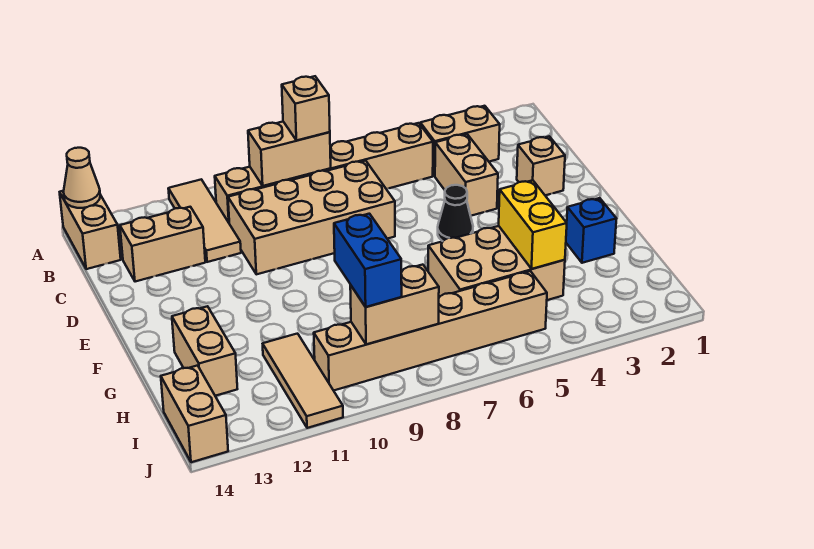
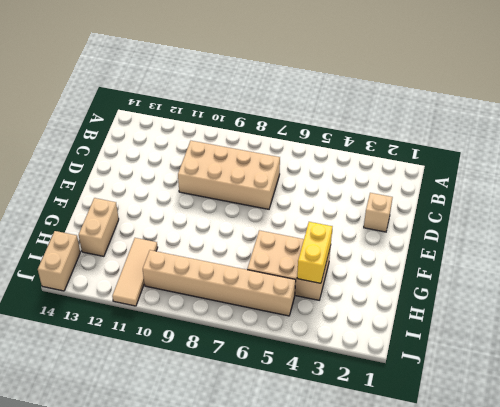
none -> tan 1x3 tile [168,179,241,262]
none -> tan 1x2 brick [60,191,121,269]
none -> tan 1x2 brick [420,106,500,176]

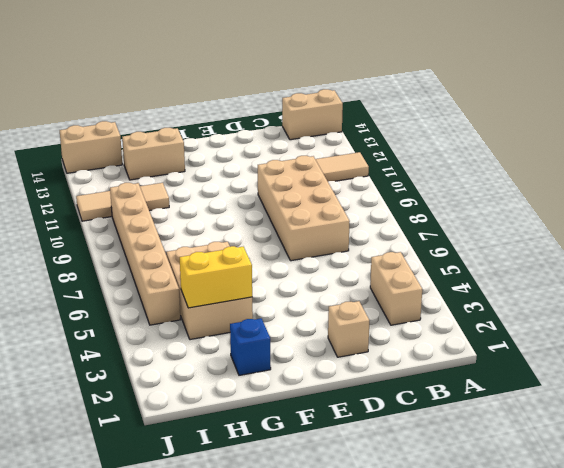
none -> tan 1x6 brick [215,123,433,222]
none -> tan 1x2 brick [435,134,498,216]
none -> tan 1x2 brick [120,207,205,282]

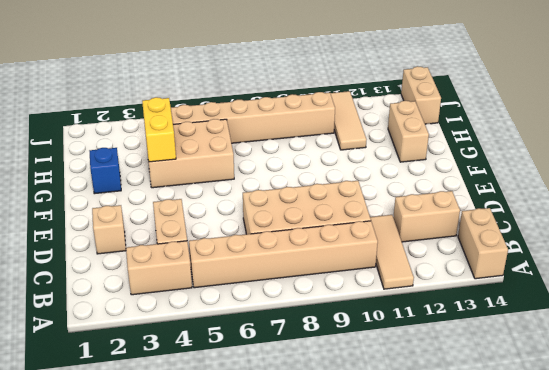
none -> black 1x1 cone [438,185,473,241]
none -> tan 1x1 cone [63,148,100,208]
none -> tan 1x2 brick [248,122,331,186]

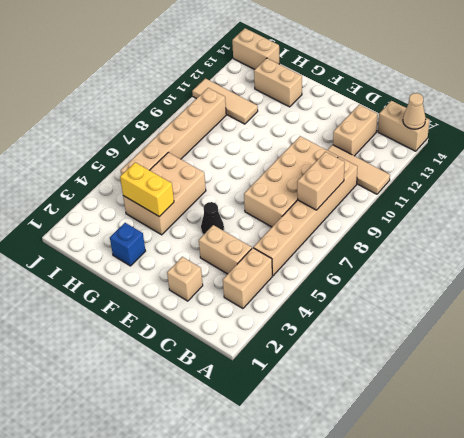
none -> tan 1x2 brick [350,265,439,344]
none -> tan 1x1 brick [282,76,330,140]
none -> blue 1x2 brick [334,214,402,307]

